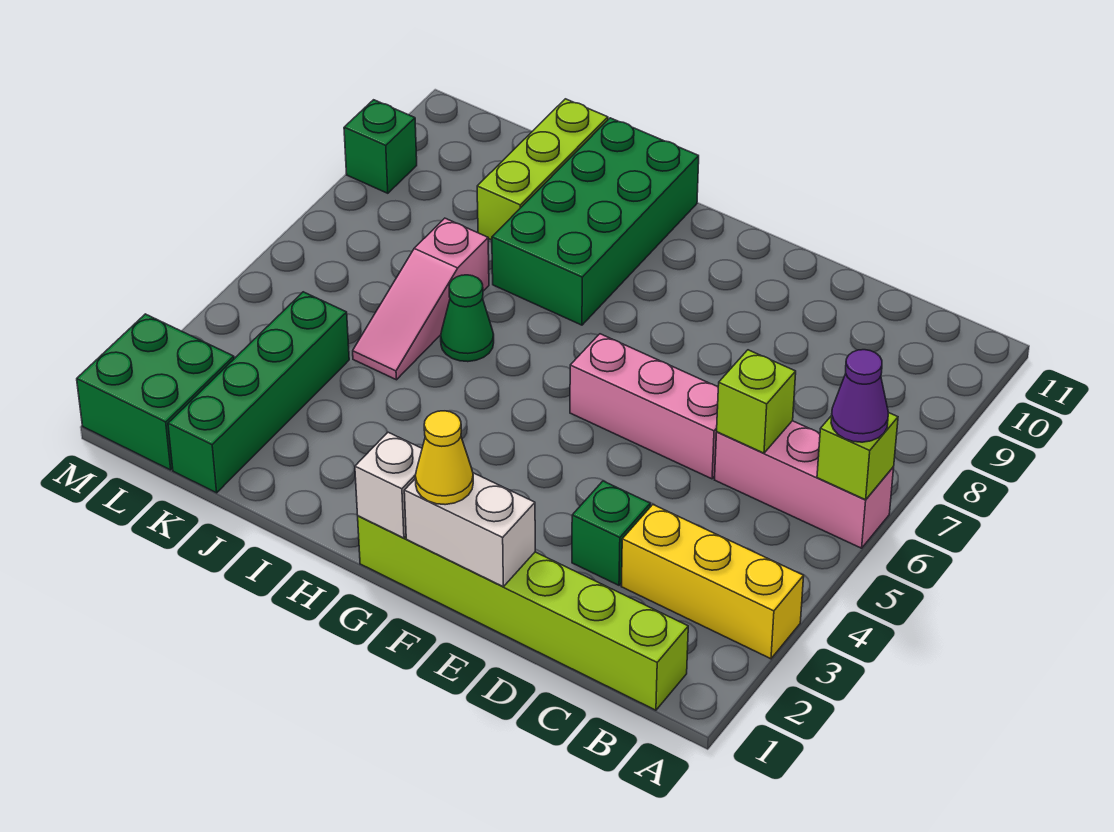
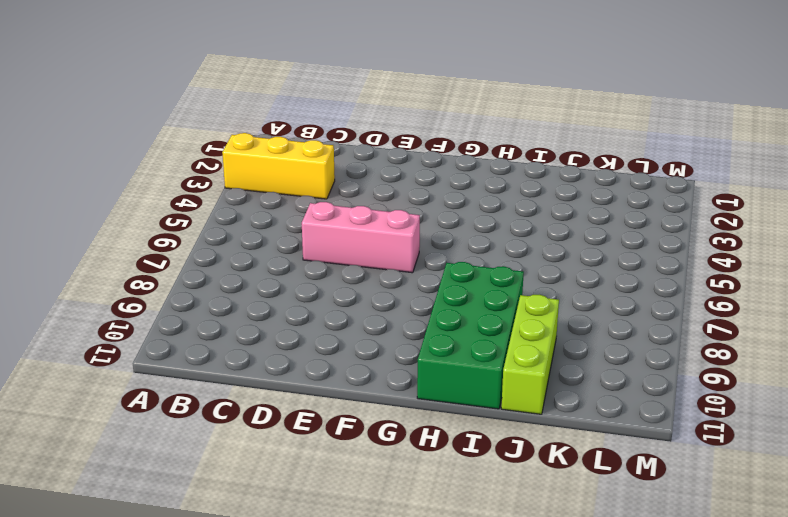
none -> pink 1x3 brick [715,421,894,548]
none -> lime 1x6 brick [358,516,688,710]
none -> green 1x1 brick [572,481,650,585]

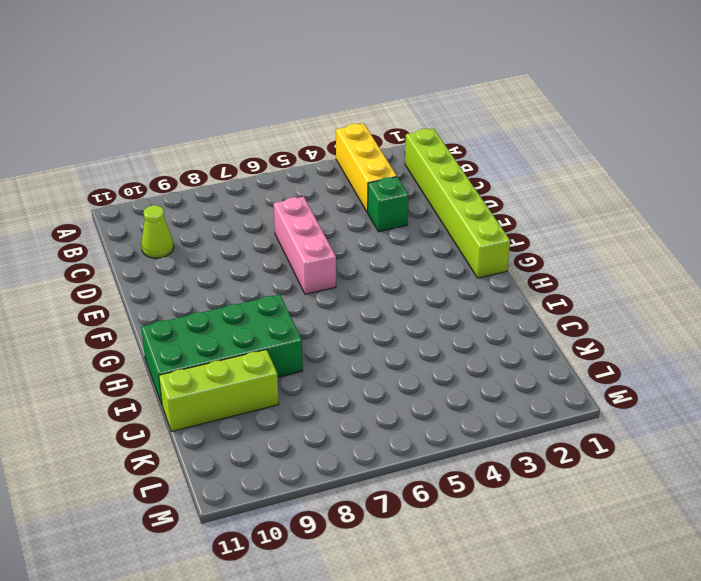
lime 1x1 cone [141,205,174,258] -> none
none -> pink 1x3 brick [715,421,894,548]
none -> green 1x1 cone [441,275,494,362]
none -> pink 1x3 slope [353,218,489,380]

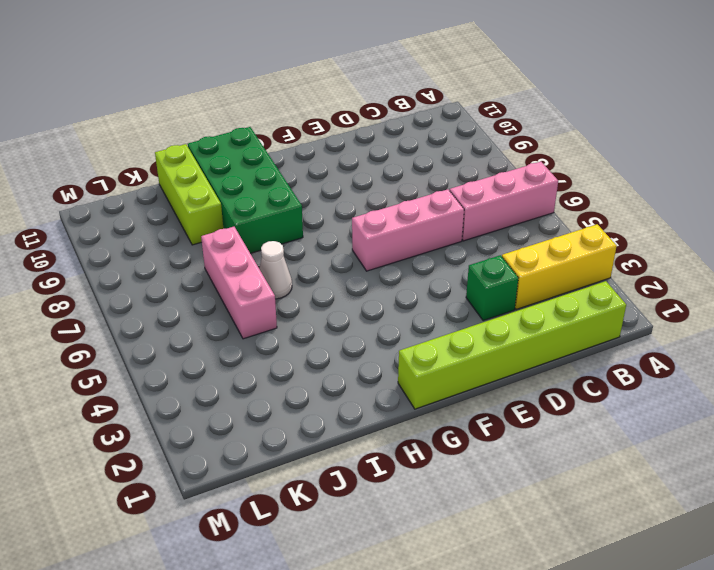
white 1x1 cone [259,241,292,299] -> green 1x1 cone [441,275,494,362]
pink 1x3 brick [201,227,277,339] -> pink 1x3 slope [353,218,489,380]
none -> green 1x4 brick [168,292,349,493]
none -> green 2x2 brick [77,314,234,470]
none -> green 1x1 brick [344,100,417,193]

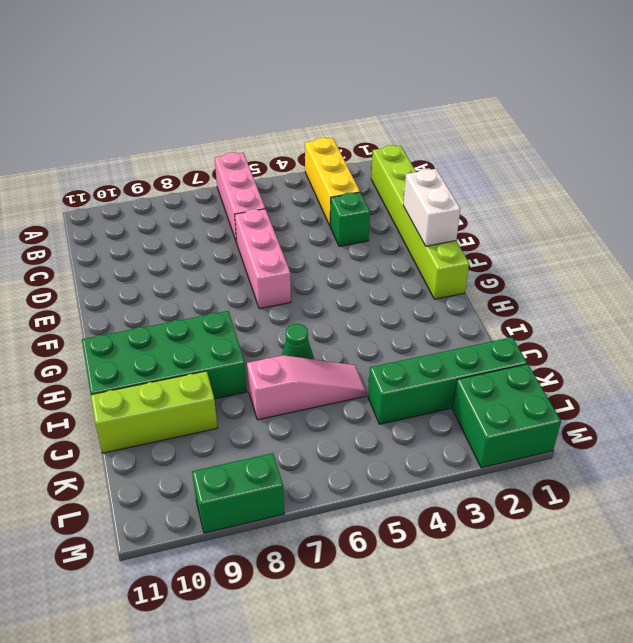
green 1x2 brick [192,453,284,533] -> green 1x1 brick [344,100,417,193]
none -> lime 1x1 brick [817,412,898,500]
none -> lime 1x1 brick [717,350,796,453]
none -> white 1x1 brick [355,432,422,538]

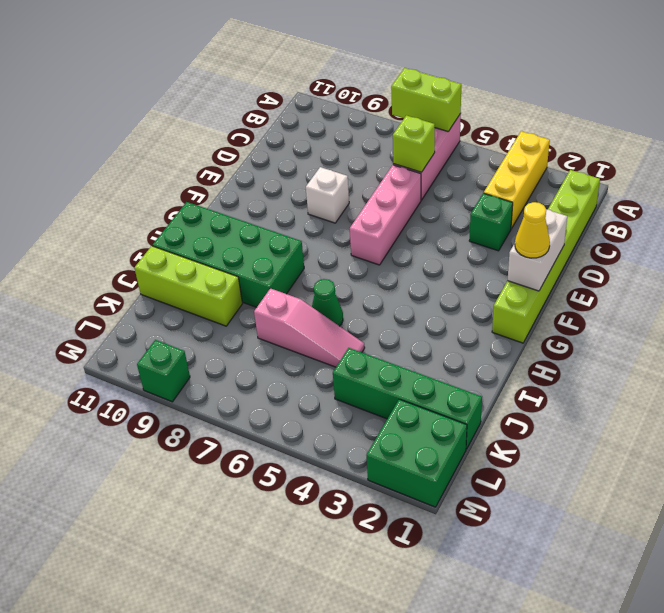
lime 1x2 brick [391,68,461,131] -> lime 1x1 brick [817,412,898,500]
white 1x1 brick [306,167,349,223] -> white 1x1 brick moved to [355,432,422,538]
none -> purple 1x1 cone [831,350,888,442]

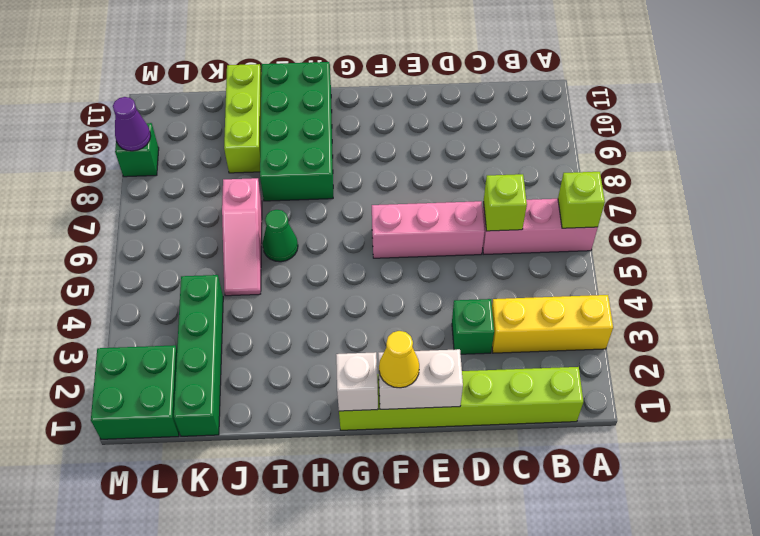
purple 1x1 cone [113,97,151,151] -> purple 1x1 cone moved to [831,350,888,442]

